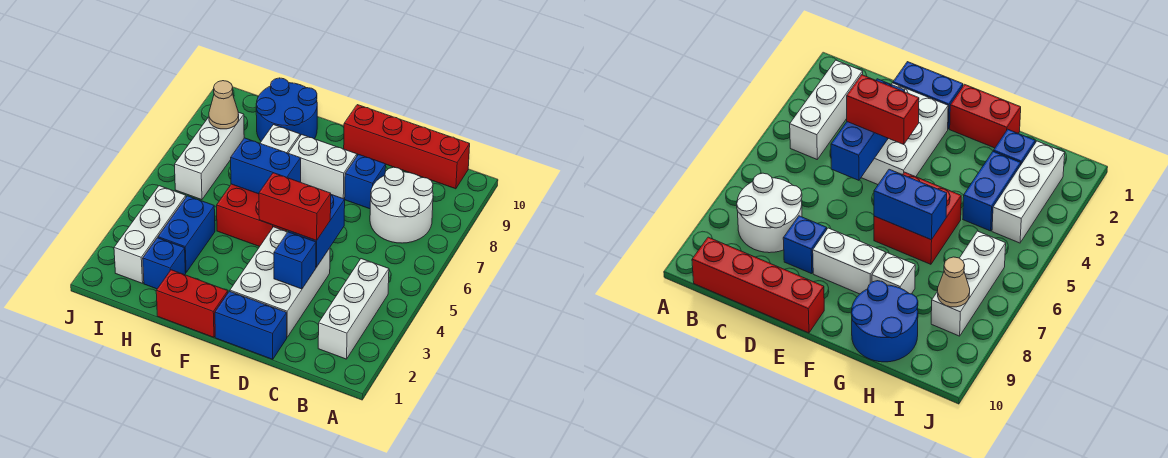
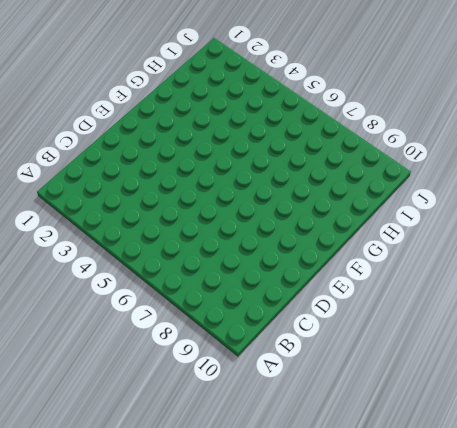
none -> white 1x3 brick [318,259,389,359]
none -> white 2x2 round brick [370,167,433,243]
none -> red 1x4 brick [344,105,470,189]

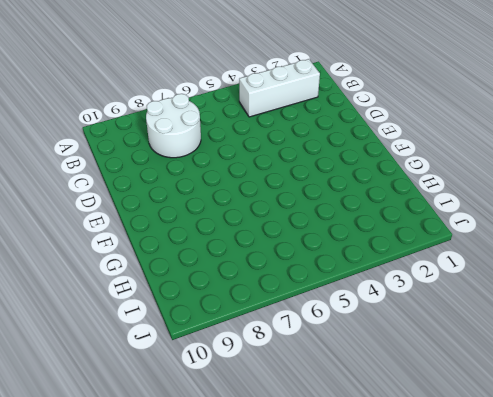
none -> red 1x4 brick [344,105,470,189]
none -> blue 1x2 brick [215,291,287,359]
none -> white 2x3 brick [230,227,330,337]

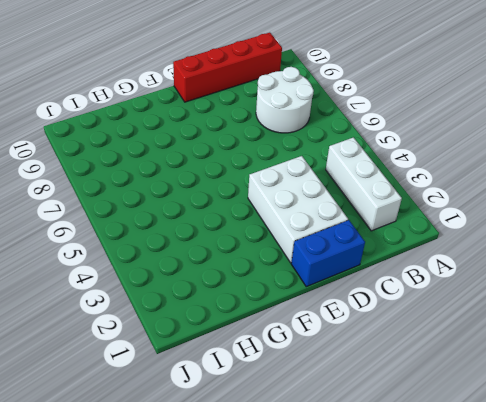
none -> blue 1x1 brick [344,155,386,209]
none -> white 1x2 brick [289,135,357,199]
none -> red 1x2 brick [156,270,228,337]

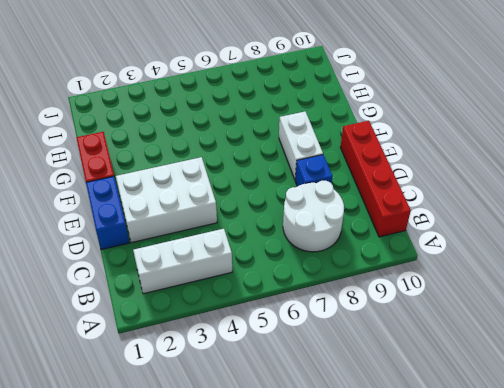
none -> red 2x2 brick [217,184,287,247]
none -> white 1x1 brick [260,125,300,153]
none -> blue 2x2 round brick [256,78,317,141]

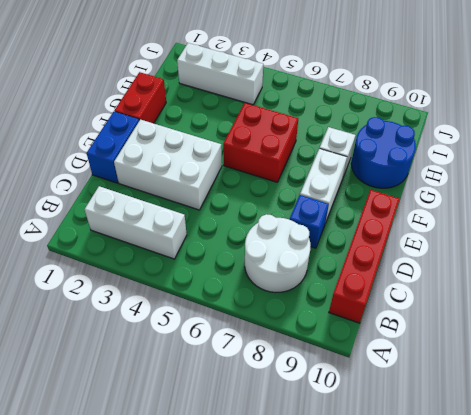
none -> blue 1x1 brick [143,238,186,289]
none -> blue 1x2 brick [158,196,215,273]
none -> white 1x3 brick [174,112,244,200]

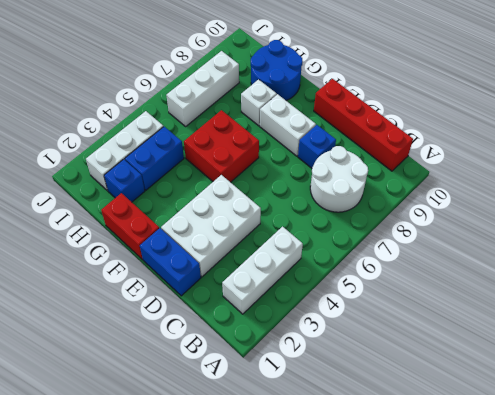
none -> blue 1x1 brick [274,232,316,289]
none -> blue 1x2 brick [289,195,345,267]
none -> blue 1x2 brick [231,138,301,194]

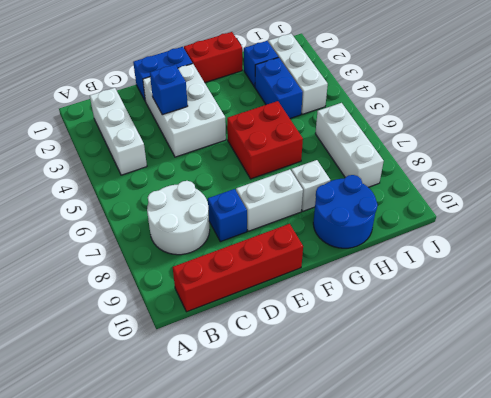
none -> blue 1x2 brick [289,195,345,267]
none -> blue 1x2 brick [231,138,301,194]
none -> tan 1x1 cone [209,81,239,129]

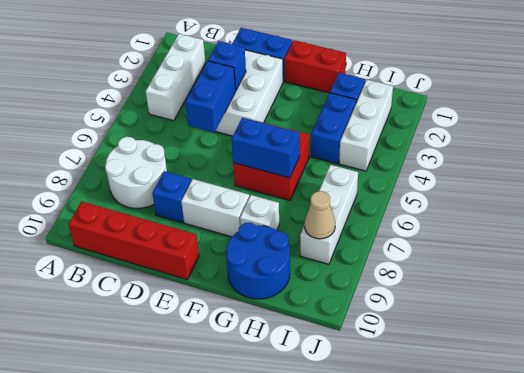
none -> red 1x2 brick [259,173,331,241]

